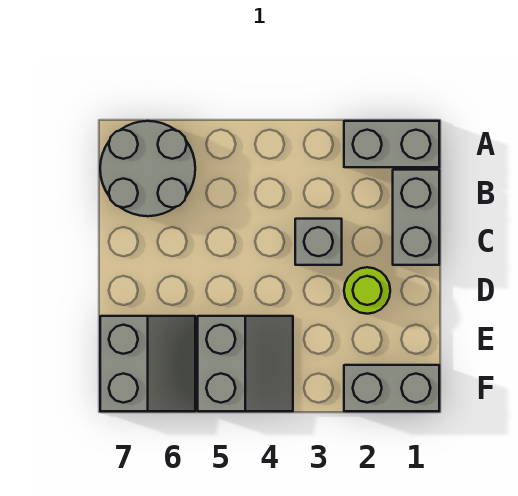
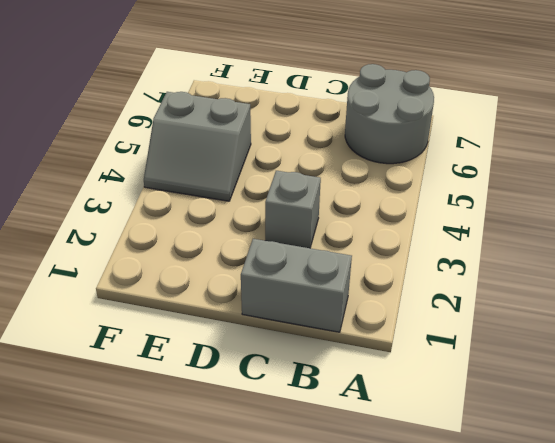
none -> grey 1x2 brick [344,121,439,167]
none -> lime 1x1 round brick [344,267,390,314]

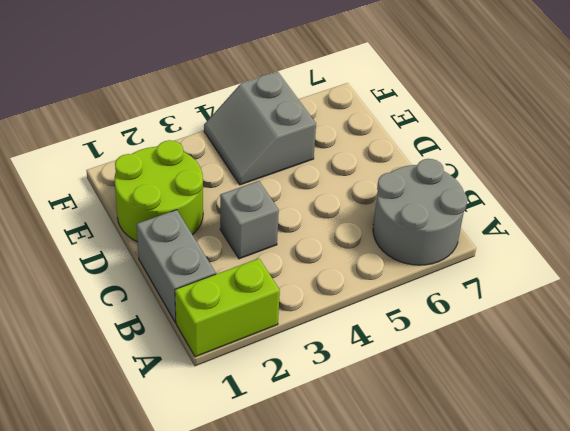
lime 1x2 brick [175,258,280,357] -> grey 1x2 brick [344,121,439,167]
lime 2x2 round brick [115,140,203,242] -> lime 1x1 round brick [344,267,390,314]
none -> grey 2x2 slope [100,316,195,411]
none -> grey 1x2 brick [344,365,439,411]

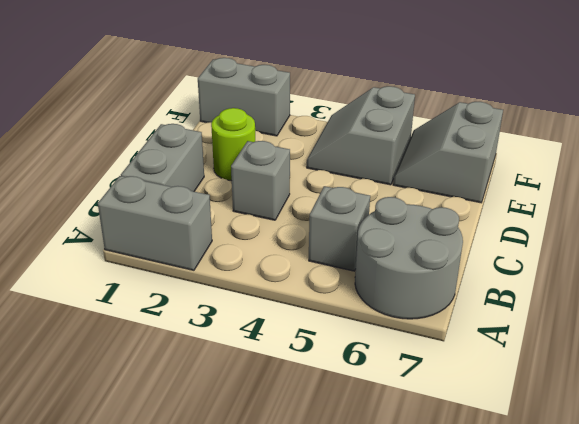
grey 1x1 brick [309,186,370,271] -> none

